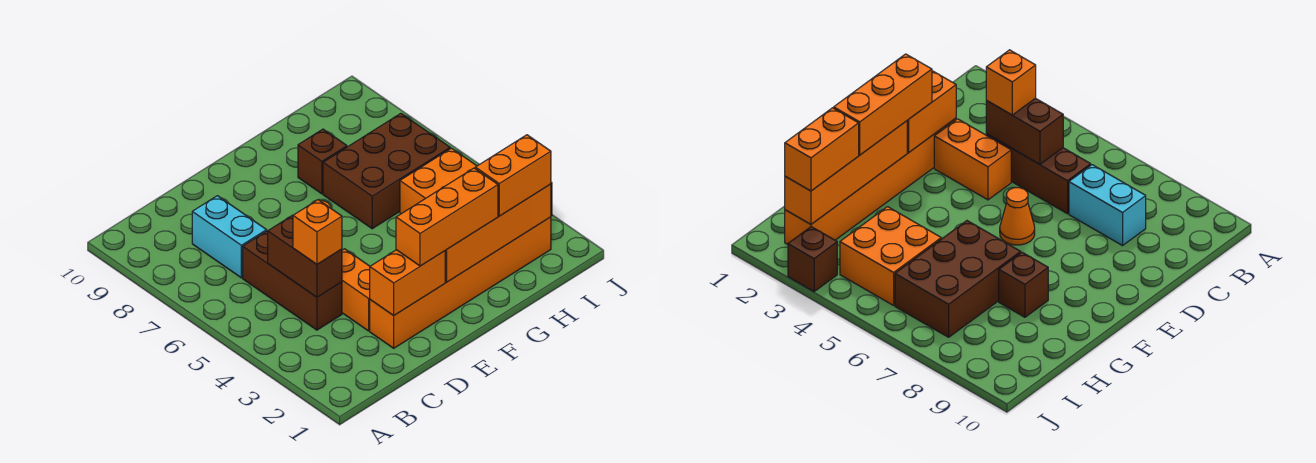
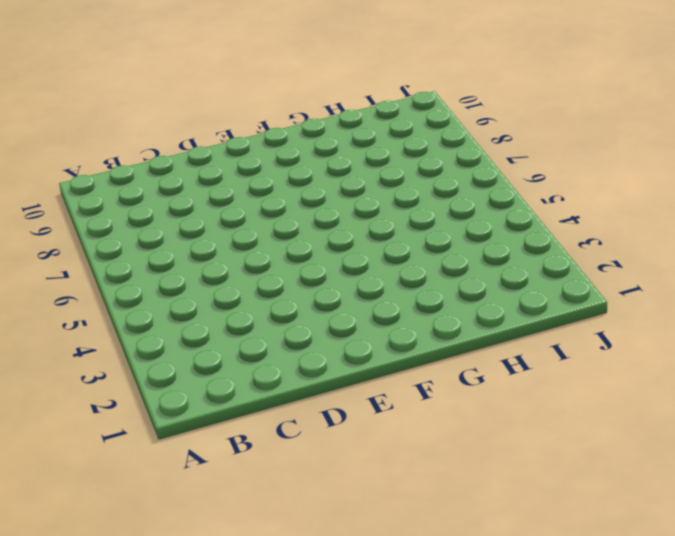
none -> brown 1x3 brick [243,231,342,330]
none -> cyan 1x2 brick [192,196,267,278]
none -> orange 1x6 brick [370,217,551,348]

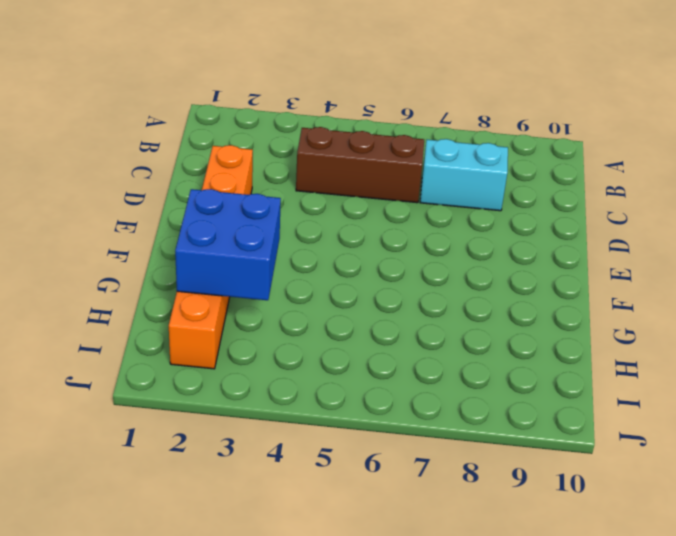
blue 2x2 brick [175,189,281,300] -> orange 1x4 brick [445,184,551,282]
none -> orange 1x2 brick [342,249,370,331]
none -> orange 1x1 cone [1000,188,1035,245]
none -> brown 2x3 brick [323,114,450,229]

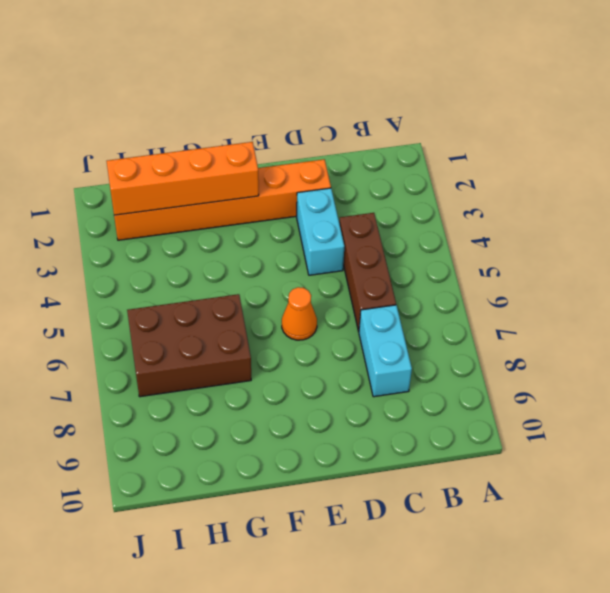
cyan 1x2 brick [297,188,344,275] -> orange 1x2 brick [342,249,370,331]
none -> brown 1x1 brick [298,129,347,194]
none -> orange 2x2 brick [400,148,477,214]
none -> brown 1x1 brick [788,227,837,292]

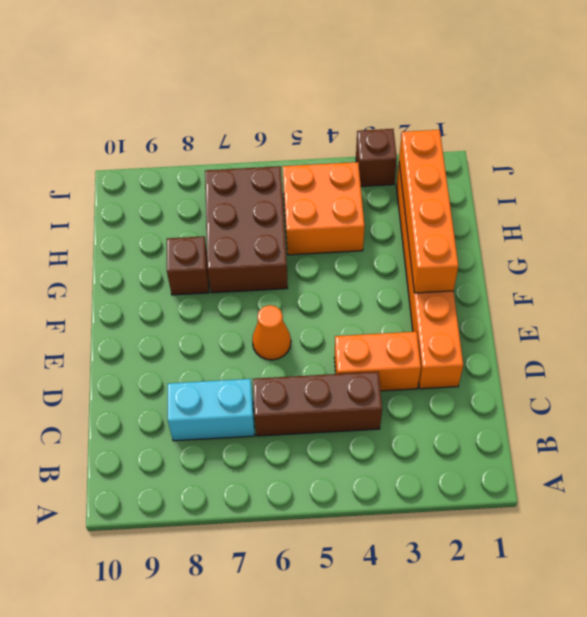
none -> brown 1x2 brick [268,215,342,297]
none -> orange 1x2 brick [370,250,445,316]
none -> orange 1x1 brick [293,200,342,264]

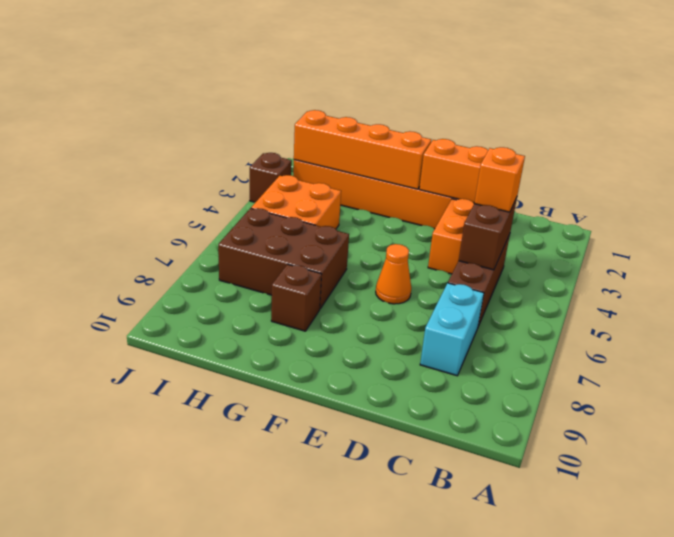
none -> orange 1x3 brick [396,168,498,266]
none -> orange 1x2 brick [475,135,551,216]

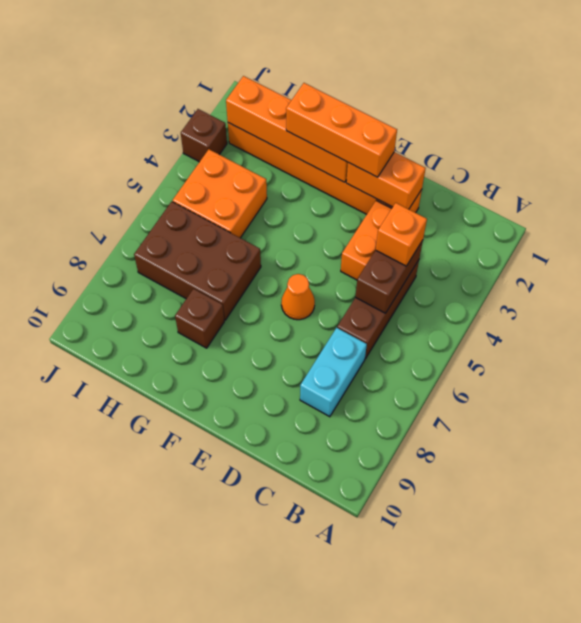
none -> orange 1x2 brick [475,135,551,216]

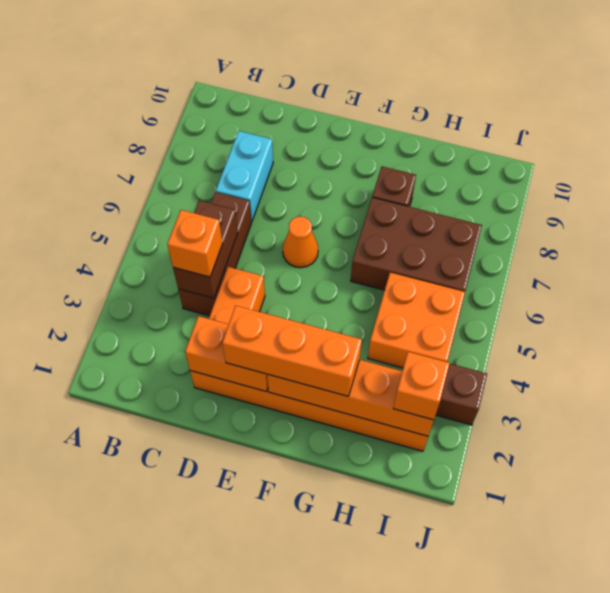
orange 1x1 brick [393,352,450,420] -> orange 1x2 brick [475,135,551,216]

